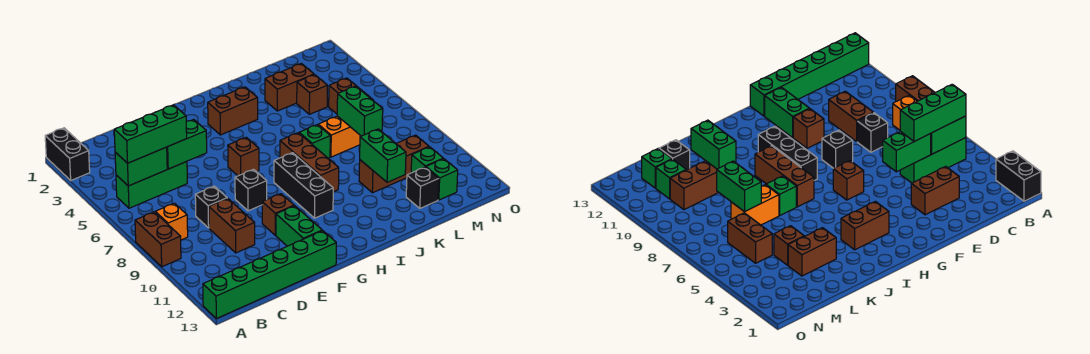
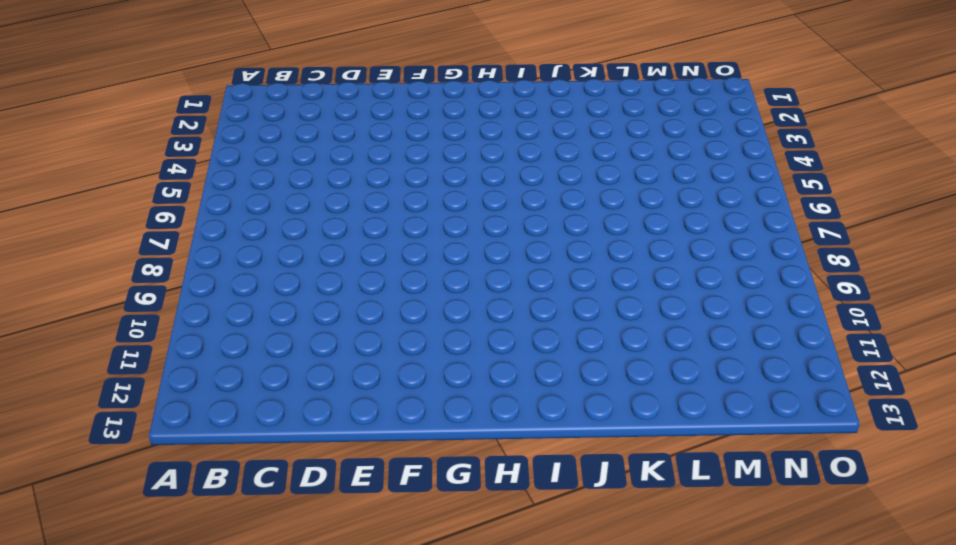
none -> black 1x2 brick [45,128,90,180]
none -> brown 1x2 brick [135,212,181,267]
none -> green 1x6 brick [203,231,336,319]

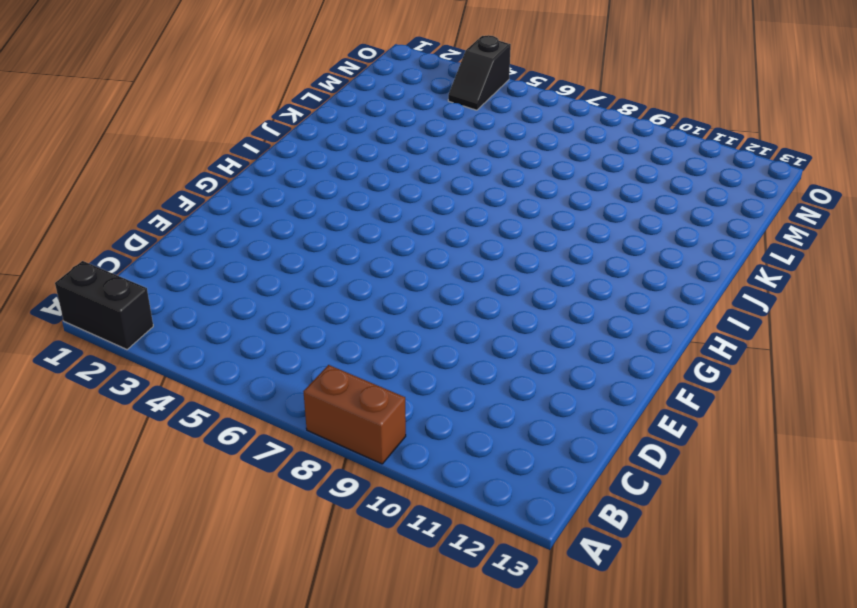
black 1x2 slope [448,35,511,110] -> none
none -> green 1x6 brick [203,231,336,319]
none -> green 1x3 brick [116,162,187,208]
none -> orange 1x1 brick [155,203,188,240]

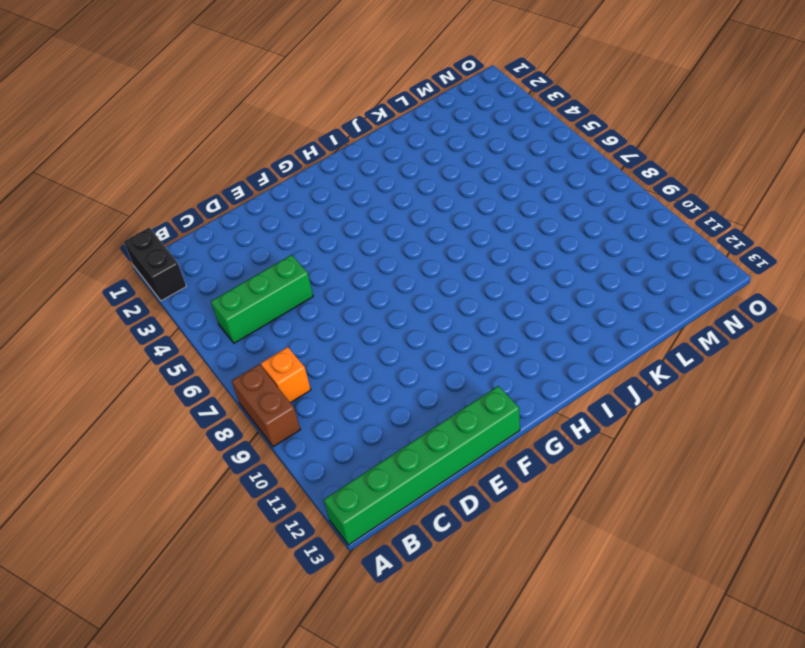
none -> brown 1x2 brick [911,166,959,215]
none -> black 1x1 brick [195,186,227,228]
none -> brown 1x2 brick [209,198,255,253]

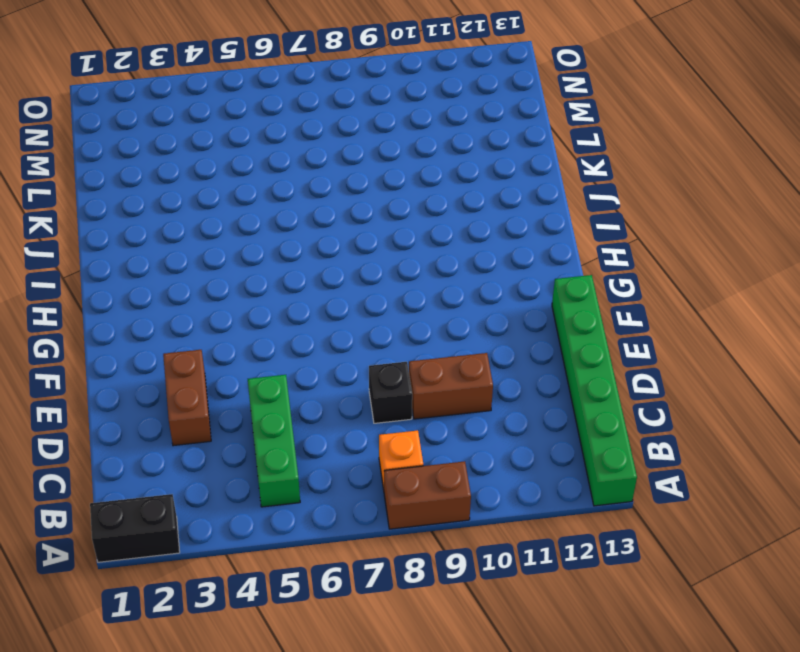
none -> black 1x1 brick [235,169,267,211]
none -> brown 1x1 brick [262,194,294,235]
none -> green 1x2 brick [276,206,322,246]

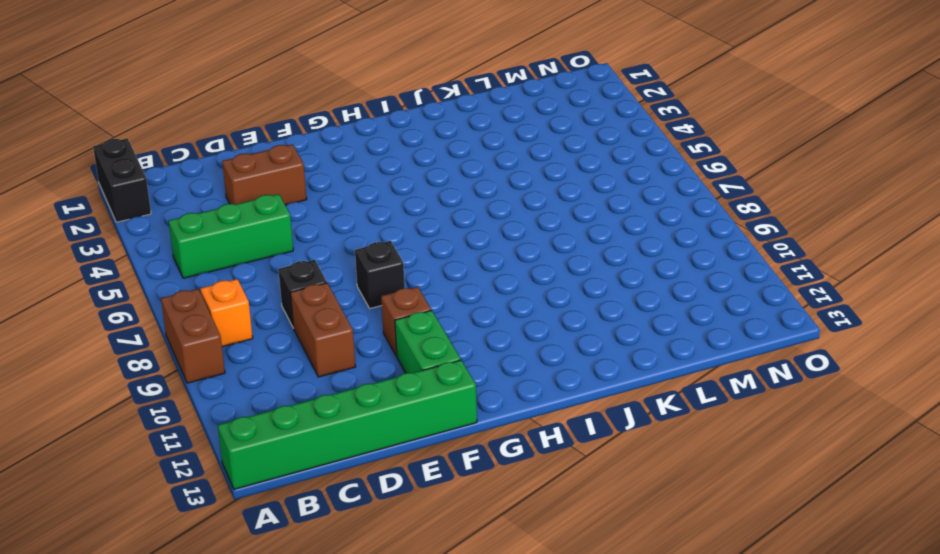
none -> brown 1x1 brick [228,137,259,176]
none -> brown 1x2 brick [208,87,258,135]
none -> black 1x3 brick [274,153,333,218]

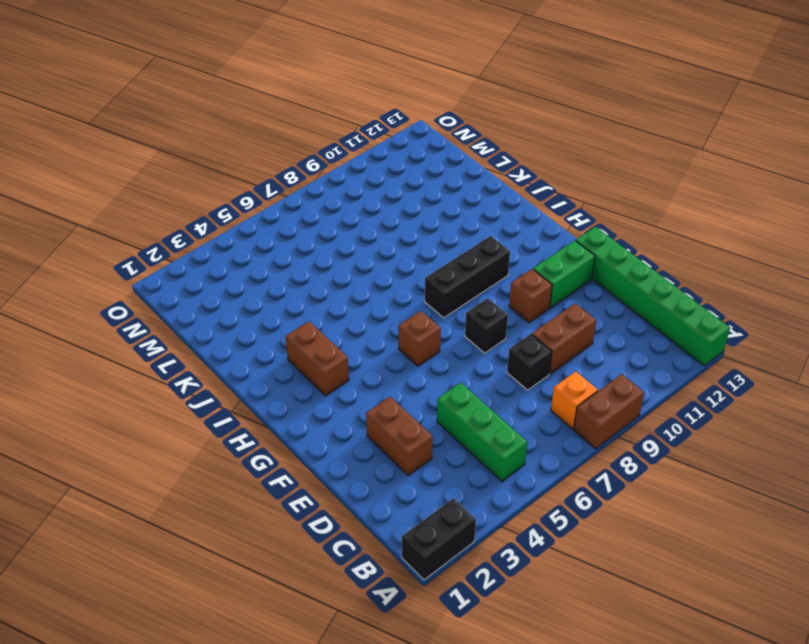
none -> brown 1x3 brick [280,133,339,192]
none -> green 1x1 brick [299,125,330,158]
none -> brown 1x2 brick [265,64,314,111]

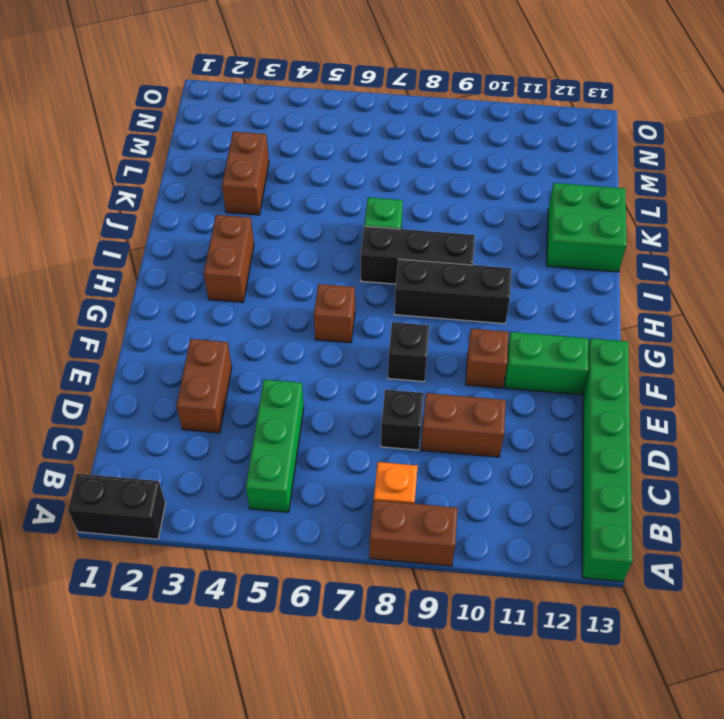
black 1x3 brick [361,226,475,284] -> brown 1x3 brick [280,133,339,192]
green 2x2 brick [547,183,627,272] -> none
none -> orange 1x2 brick [318,116,361,157]
none -> brown 1x3 brick [359,135,429,193]
none -> brown 1x1 brick [297,75,327,114]

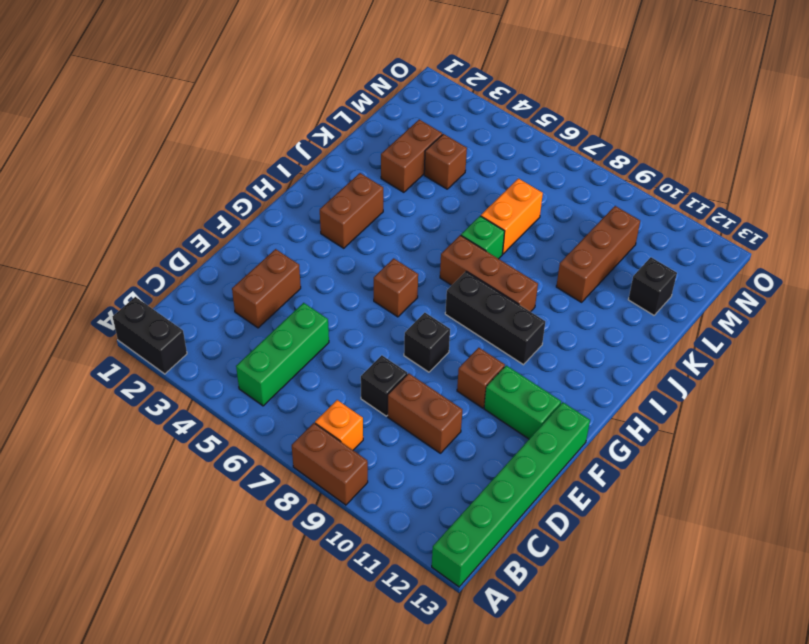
none -> brown 1x2 brick [329,78,373,114]
none -> green 1x1 brick [411,147,443,173]
none -> green 1x1 brick [426,159,458,200]

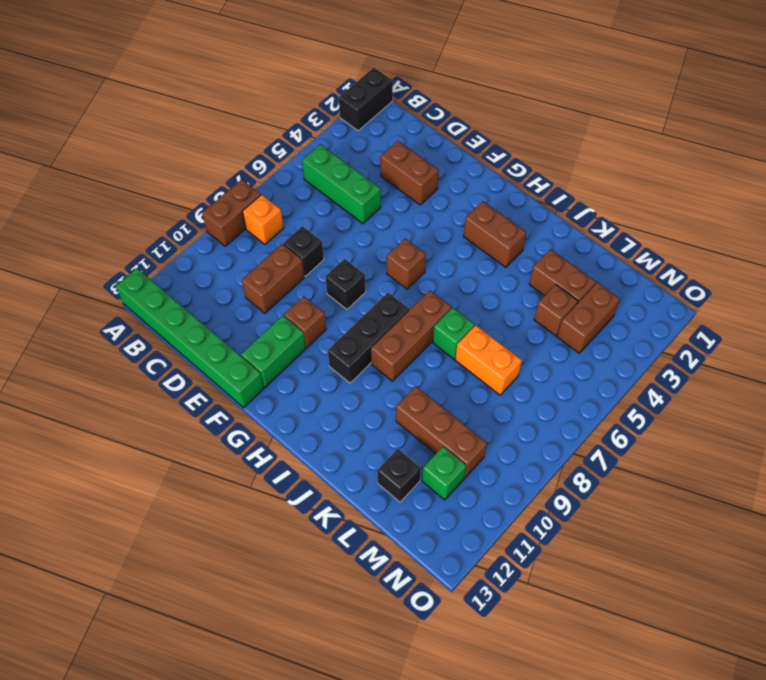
brown 1x2 brick [557,282,620,353] -> brown 1x2 brick moved to [329,78,373,114]
none -> green 1x1 brick [426,159,458,200]
none -> green 1x2 brick [115,147,167,186]
none -> green 1x2 brick [167,119,207,169]

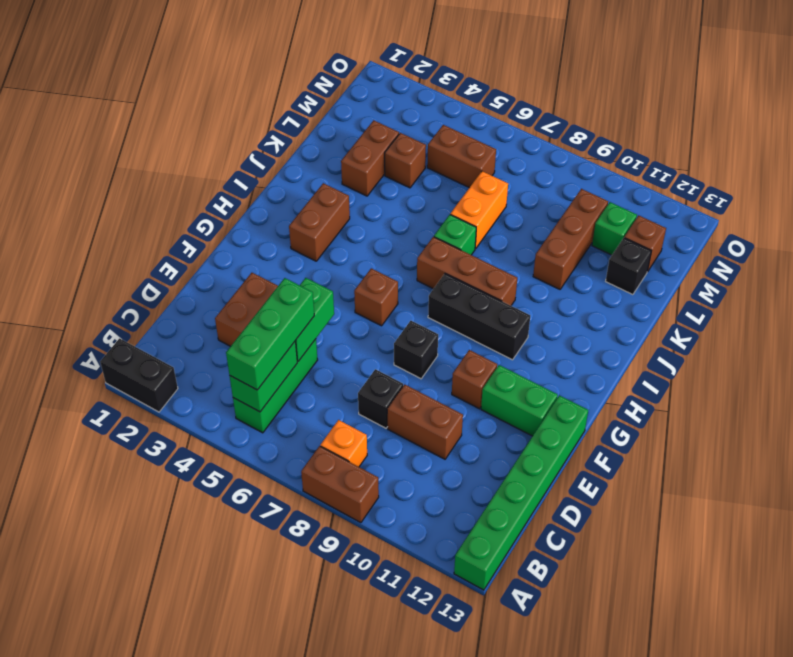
brown 1x1 brick [624,215,666,272] -> green 1x1 brick [426,159,458,200]
none -> green 1x2 brick [359,129,406,182]
none -> green 1x2 brick [337,86,383,136]

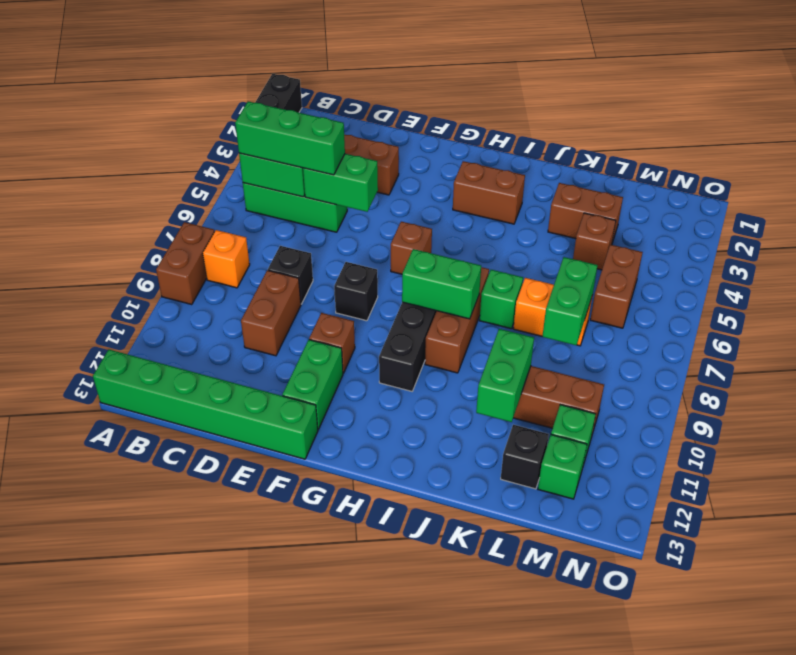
green 1x2 brick [402,249,481,319] -> none

